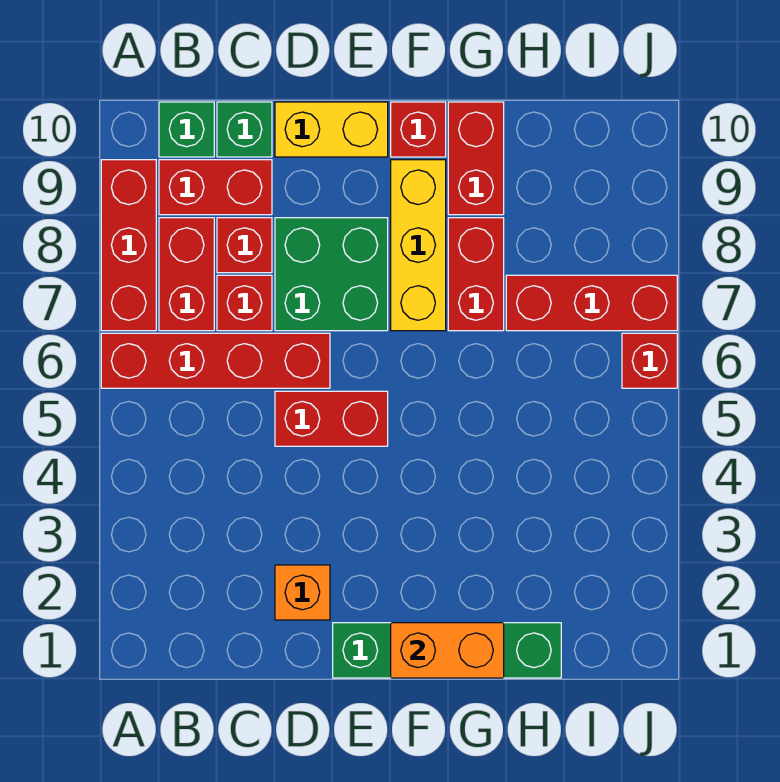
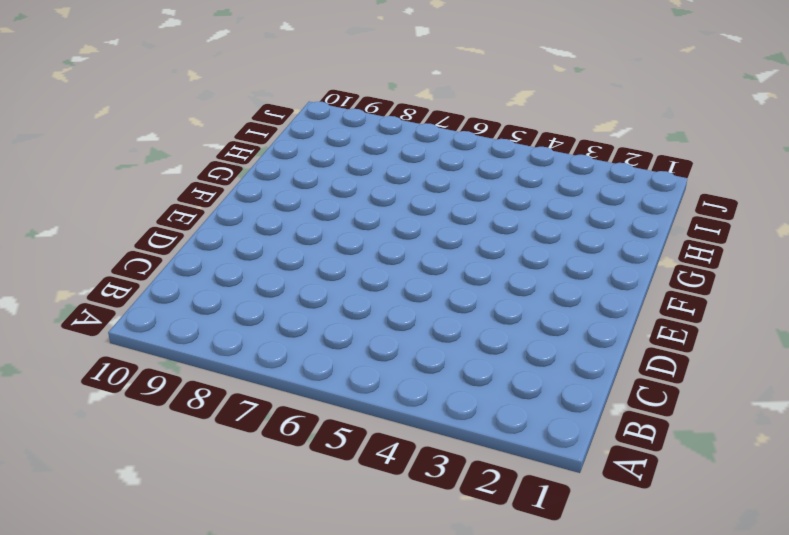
none -> red 1x4 brick [101,333,330,388]
none -> red 1x3 brick [101,160,156,331]
none -> red 1x2 brick [159,218,214,331]

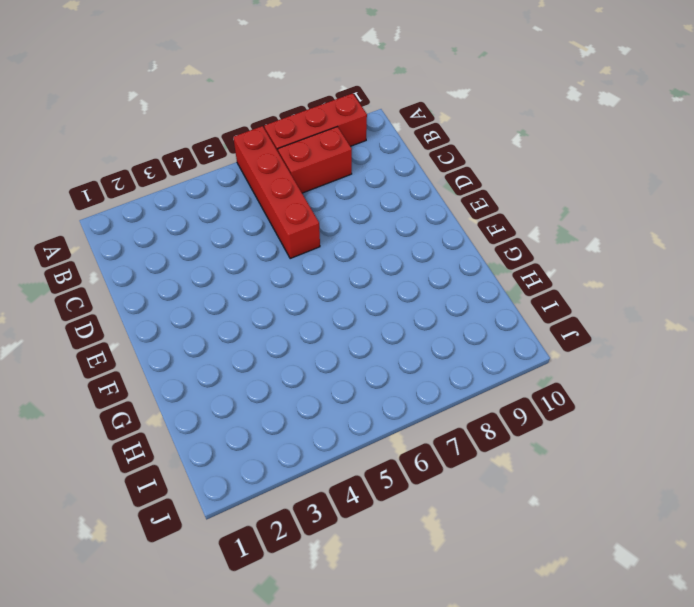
none -> red 1x2 brick [159,160,272,215]
none -> green 1x1 brick [159,102,214,157]
none -> red 1x1 brick [217,275,272,331]

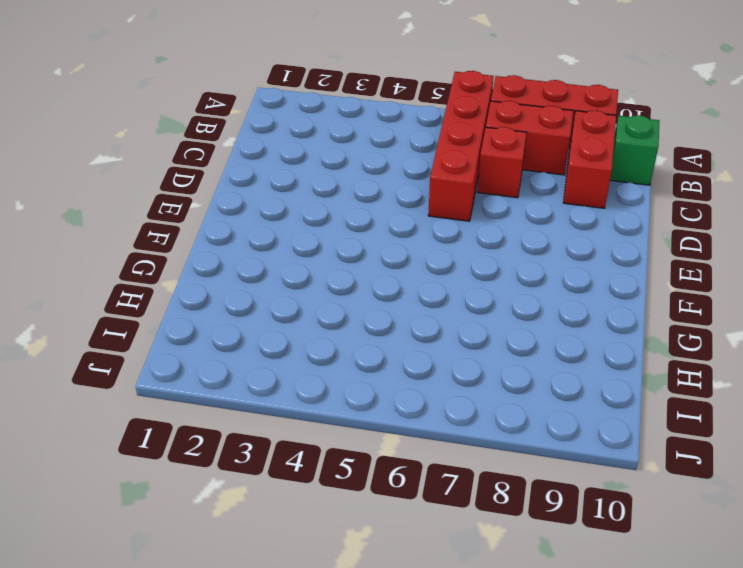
none -> red 1x1 brick [217,218,272,273]
none -> green 1x1 brick [217,102,272,157]
none -> orange 1x1 brick [275,565,330,620]

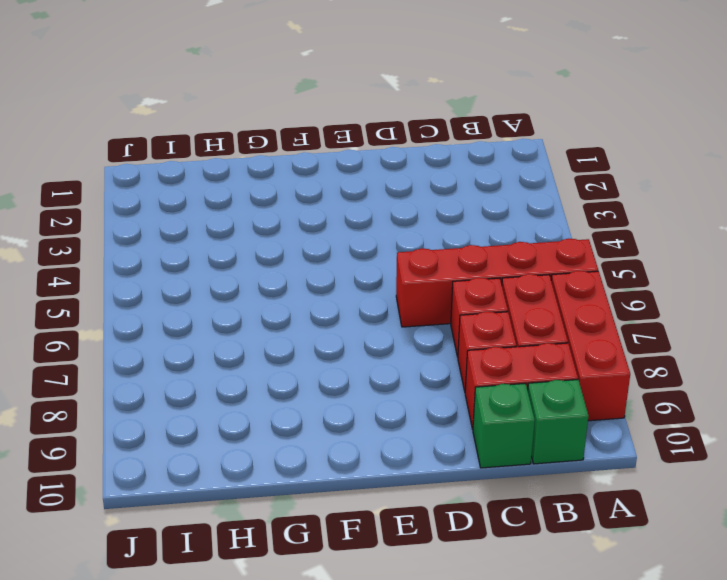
none -> orange 1x1 brick [275,565,330,620]
none -> red 1x2 brick [275,391,388,446]
none -> green 2x2 brick [275,218,388,331]

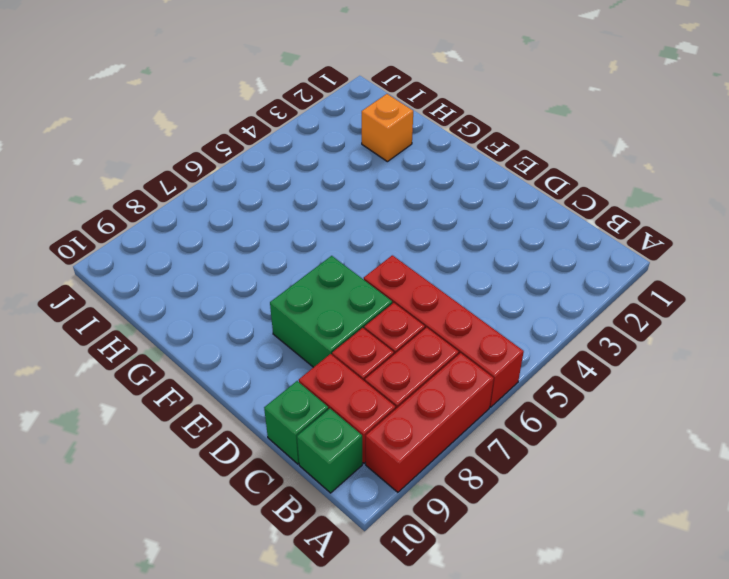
orange 1x1 brick [362,94,413,162] -> orange 1x1 brick moved to [275,565,330,620]
none -> red 1x2 brick [275,391,388,446]
none -> yellow 1x2 brick [275,102,388,157]
none -> green 1x4 brick [333,623,561,678]

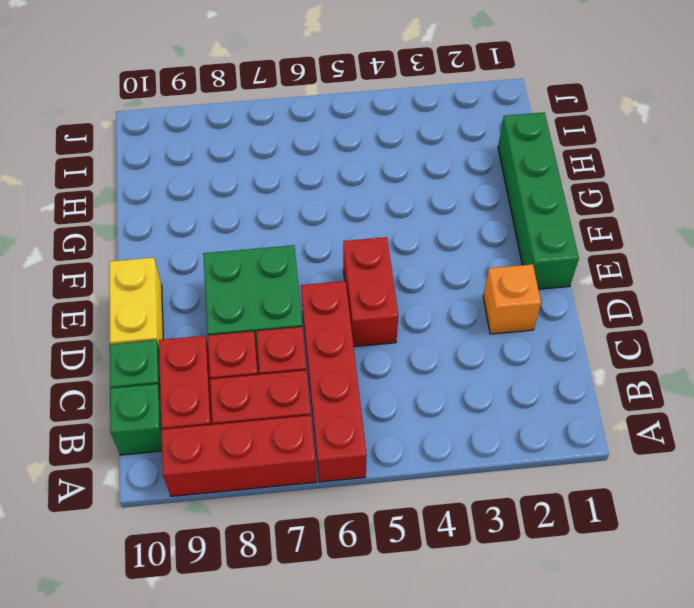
none -> yellow 1x3 brick [391,160,446,331]
none -> red 1x1 brick [391,102,446,157]
none -> red 1x2 brick [448,218,504,331]

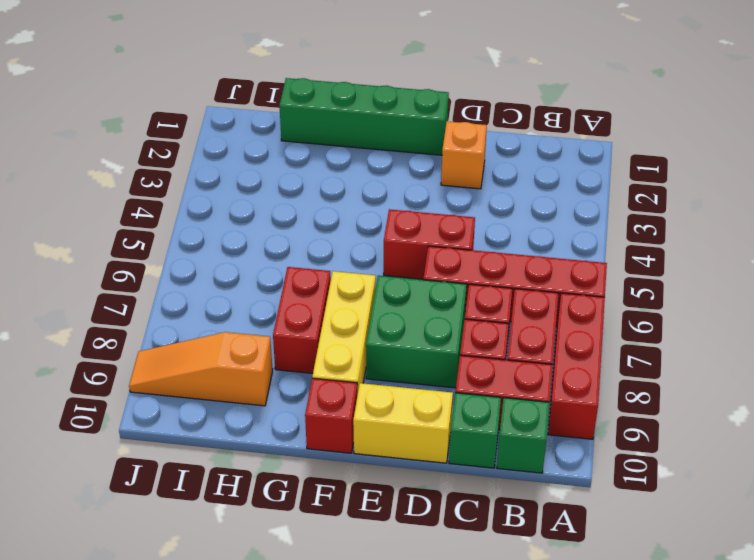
orange 1x3 slope [129,332,273,406] -> none
none -> red 1x2 brick [448,102,504,215]
none -> red 1x3 brick [506,275,677,331]
none -> red 1x1 brick [622,333,677,388]

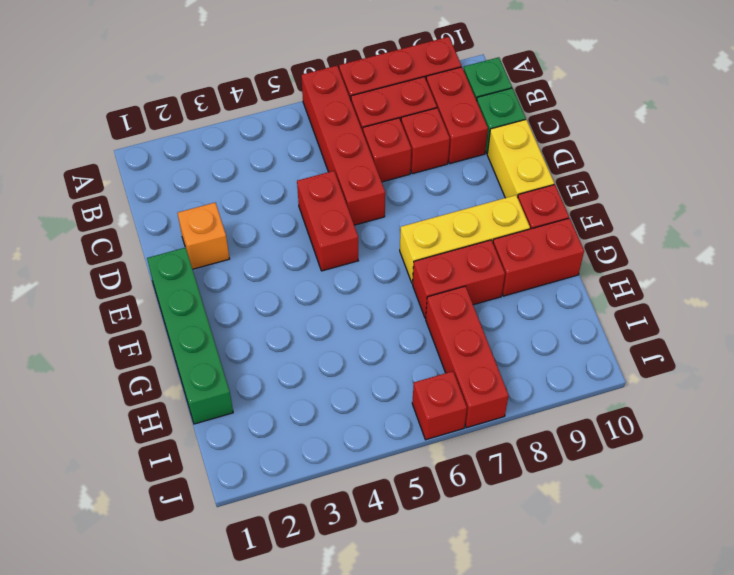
none -> green 2x2 brick [275,218,388,331]
none -> orange 1x2 brick [391,623,504,678]

